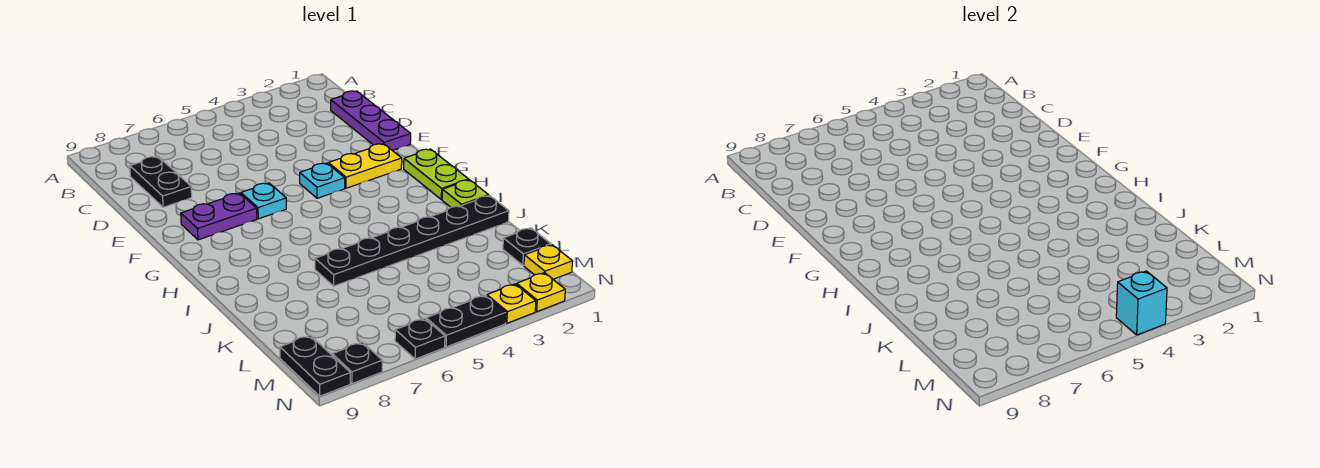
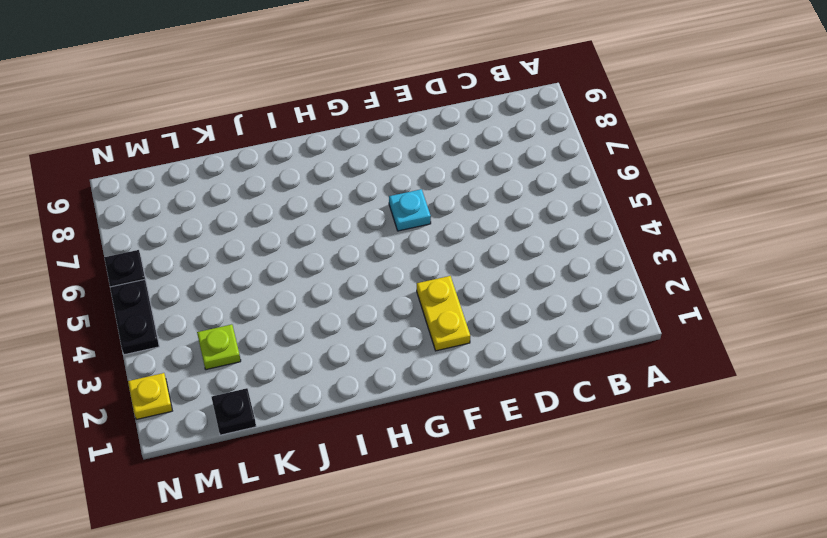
lime 1x1 plate [197,324,241,370] -> lime 1x1 plate moved to [442,180,489,207]
none -> purple 1x3 plate [331,91,411,151]
none -> black 1x2 plate [130,157,192,207]
none -> cyan 1x1 plate [300,163,345,198]

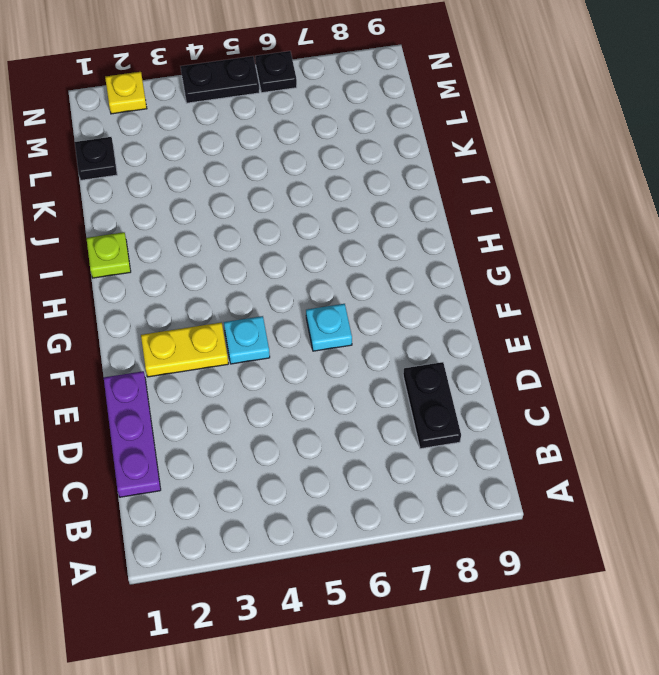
none -> purple 1x2 plate [181,193,257,240]
none -> lime 1x2 plate [404,149,469,200]
none -> black 1x6 plate [315,196,509,286]

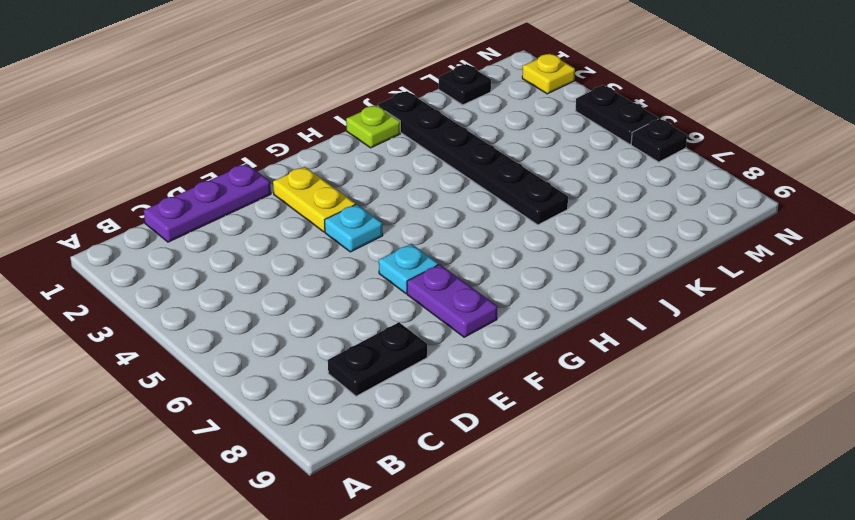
none -> lime 1x2 plate [404,149,469,200]
none -> yellow 1x1 plate [524,245,573,279]
none -> black 1x2 plate [280,335,350,396]

